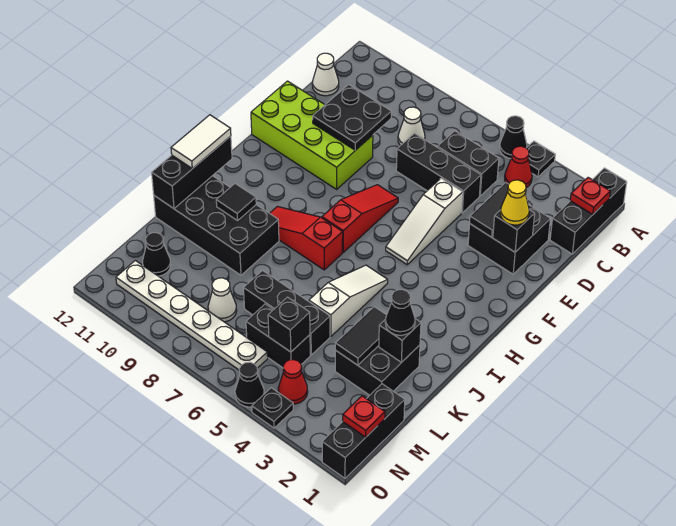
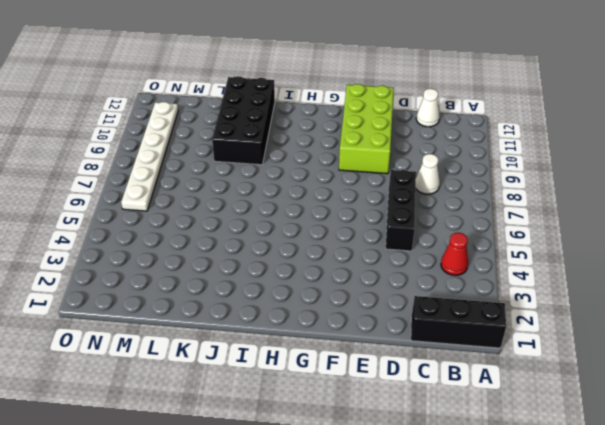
none -> black 1x1 plate [527,141,555,177]
none -> black 1x1 cone [500,116,527,159]
none -> black 1x2 brick [438,131,499,196]
none -> black 2x2 brick [468,205,550,274]

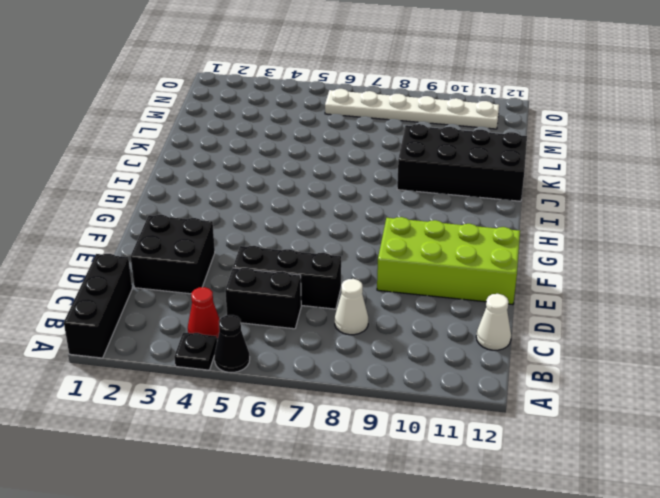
none -> white 1x3 slope [386,178,463,265]
none -> red 1x3 slope [322,185,398,252]
none -> white 1x3 slope [309,265,388,336]
none -> red 1x3 slope [270,207,343,270]

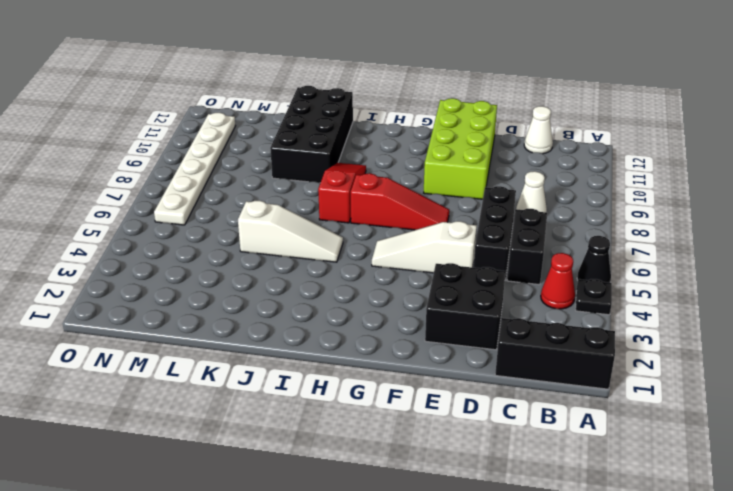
none -> black 2x2 brick [335,345,420,395]
none -> black 1x3 brick [244,271,330,355]
none -> black 1x3 brick [322,384,405,478]
none -> black 1x2 brick [246,304,310,368]

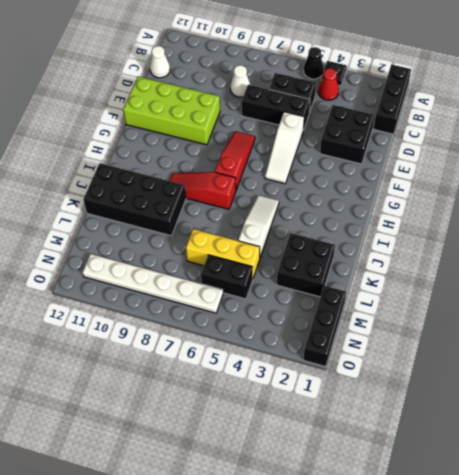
yellow 1x3 brick [186,229,260,278] -> black 1x3 brick [244,271,330,355]
none -> white 1x1 cone [208,278,237,322]
none -> black 1x1 cone [143,233,171,276]
none -> red 1x1 cone [278,360,308,404]
none -> black 1x1 plate [252,388,293,428]

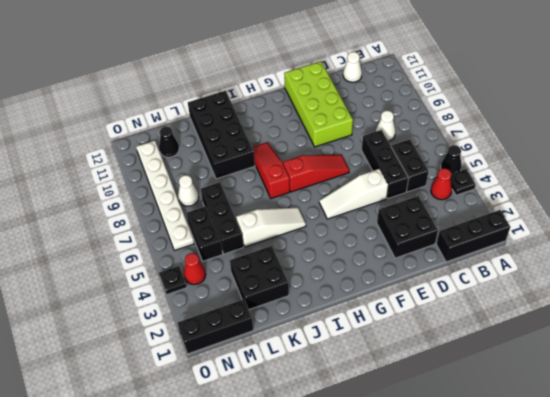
none -> black 1x1 cone [235,362,264,407]
none -> red 1x1 plate [570,178,610,214]
none -> black 1x2 tile [470,182,528,237]
none -> black 2x2 plate [313,85,391,150]

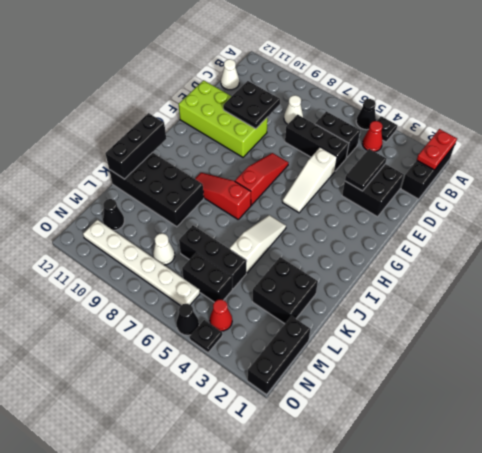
red 1x2 plate [417,129,457,170] -> red 1x1 plate [570,178,610,214]
none -> black 1x1 brick [493,210,535,252]
none -> black 1x1 tile [216,184,256,221]
none -> black 1x1 brick [379,319,421,363]
none -> black 1x2 tile [335,307,386,365]

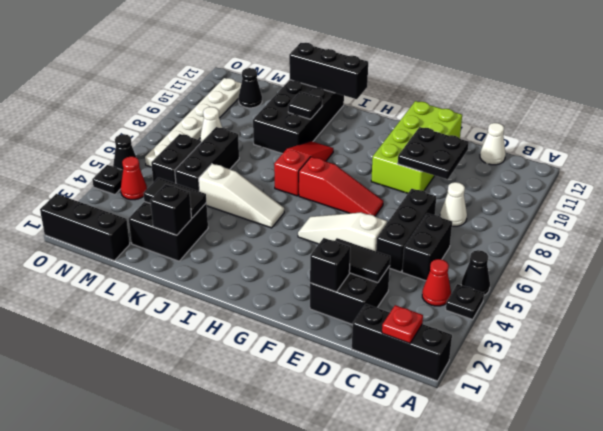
none -> black 1x1 brick [268,297,310,352]
none -> red 1x1 plate [343,396,385,437]
none -> yellow 1x1 cone [500,180,529,225]
none -> white 1x2 tile [171,115,231,169]

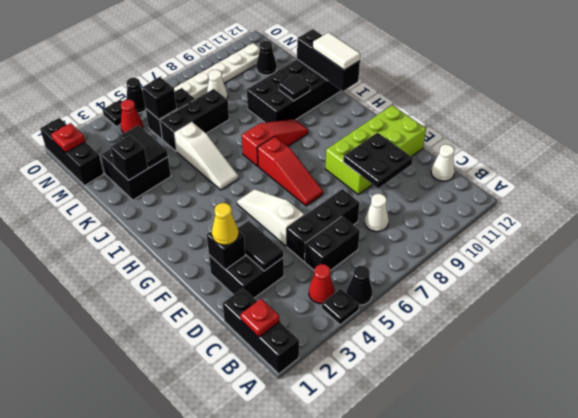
none -> black 1x1 cone [385,290,415,335]

